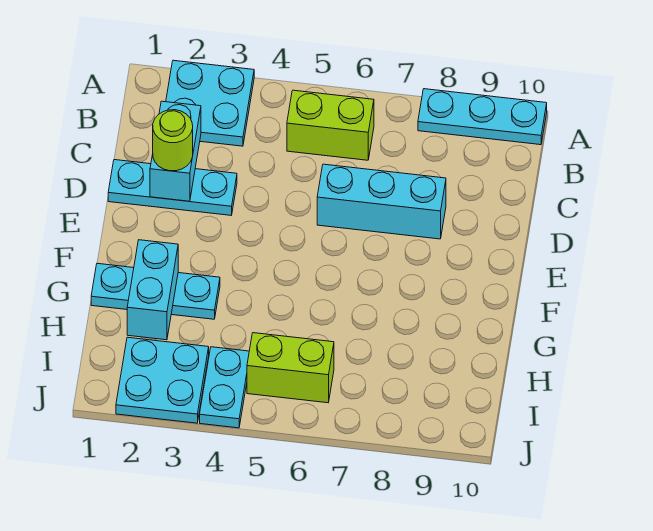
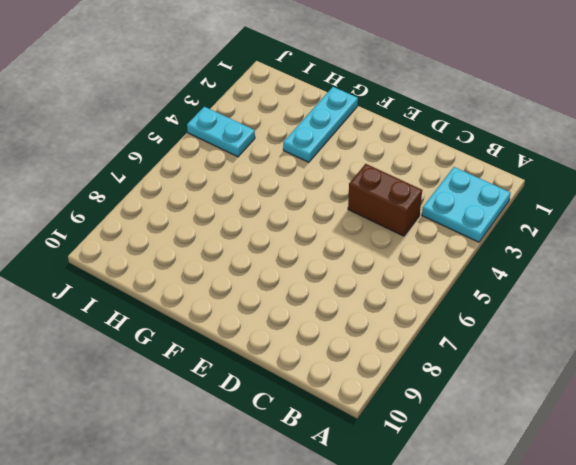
brown 1x2 brick [348,164,422,236] -> none
none -> cyan 1x3 plate [418,89,547,145]
none -> lime 1x2 brick [287,90,374,160]
none -> cyan 1x3 plate [108,160,237,215]

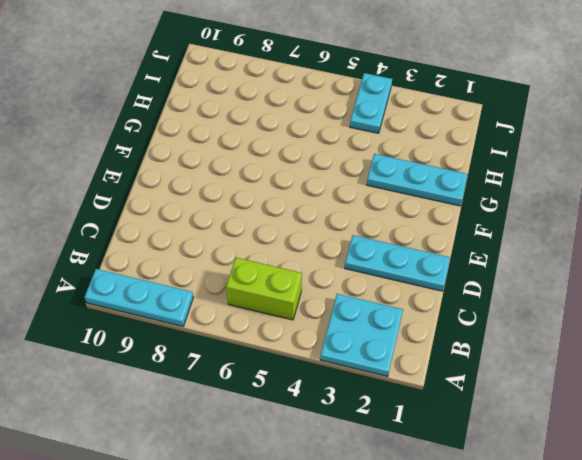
none -> cyan 1x3 brick [317,164,446,239]
none -> cyan 2x2 plate [116,337,209,423]
none -> lime 1x2 brick [247,333,334,403]

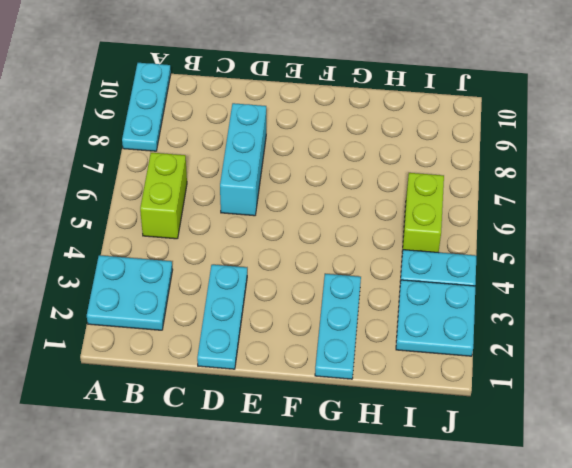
none -> cyan 1x2 brick [150,101,201,201]
none -> cyan 1x2 brick [127,240,178,340]
none -> lime 1x1 round brick [153,110,193,171]

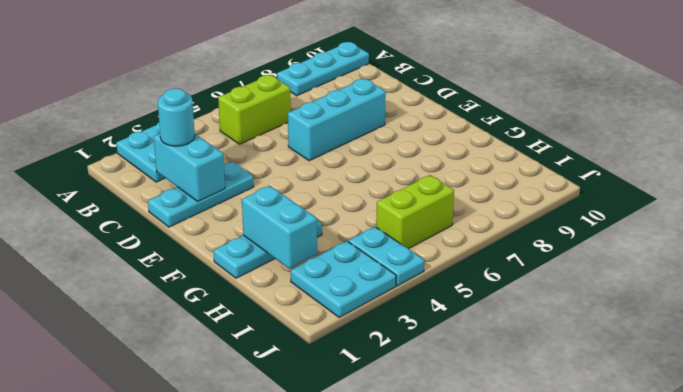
cyan 1x1 round brick [158,88,195,146] -> none
none -> lime 1x1 round brick [153,110,193,171]

